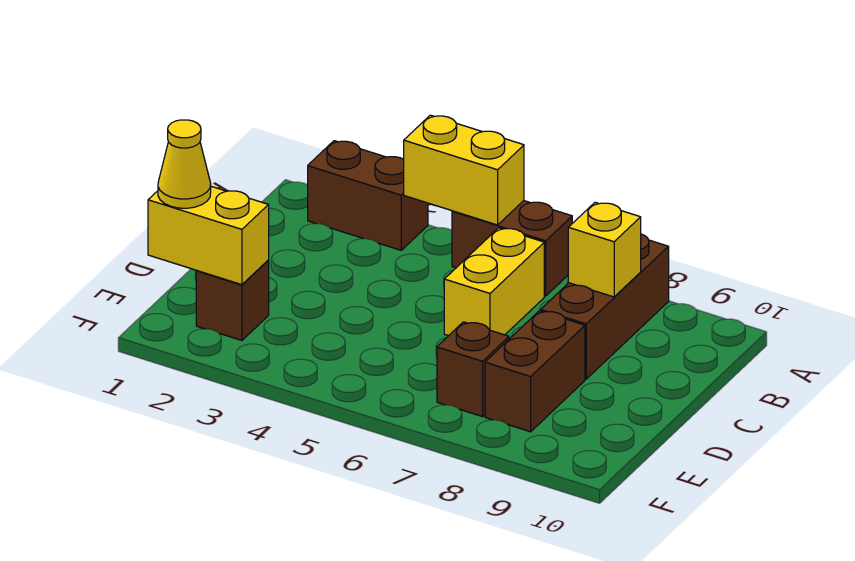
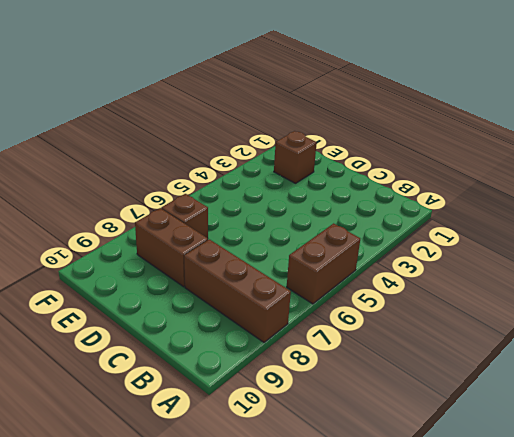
none -> brown 1x2 brick [308,141,428,250]
none -> yellow 1x2 brick [444,228,544,336]

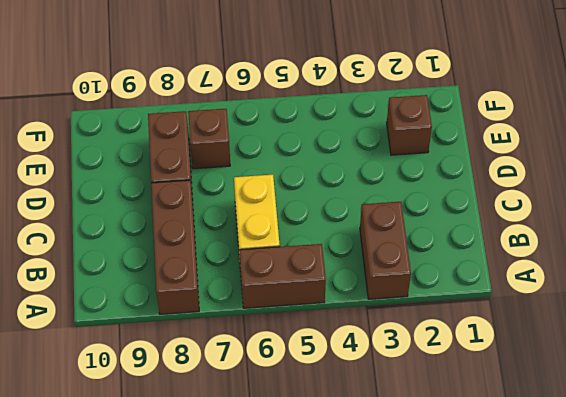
brown 1x2 brick [360,202,411,299] -> brown 1x2 brick turned to [308,141,428,250]
none -> yellow 1x2 brick [404,115,524,225]
none -> yellow 1x1 brick [568,202,641,297]

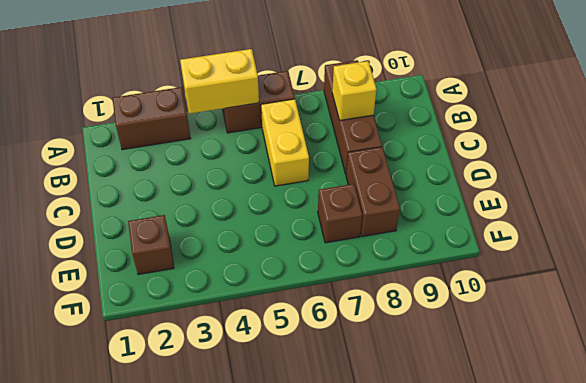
none -> yellow 1x2 brick [148,186,269,285]
none -> yellow 1x1 cone [158,120,211,208]

